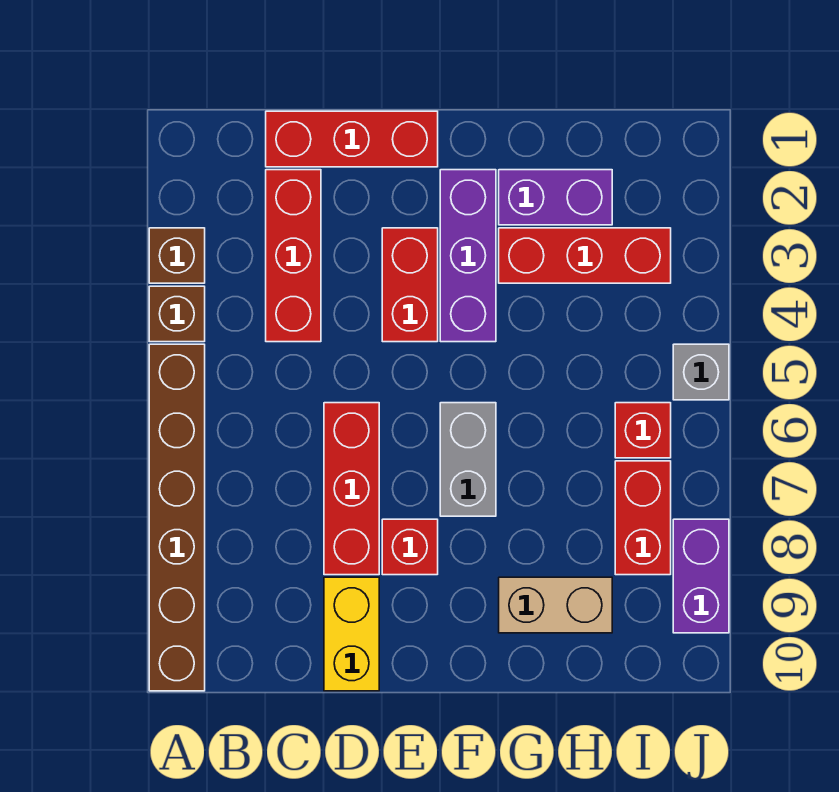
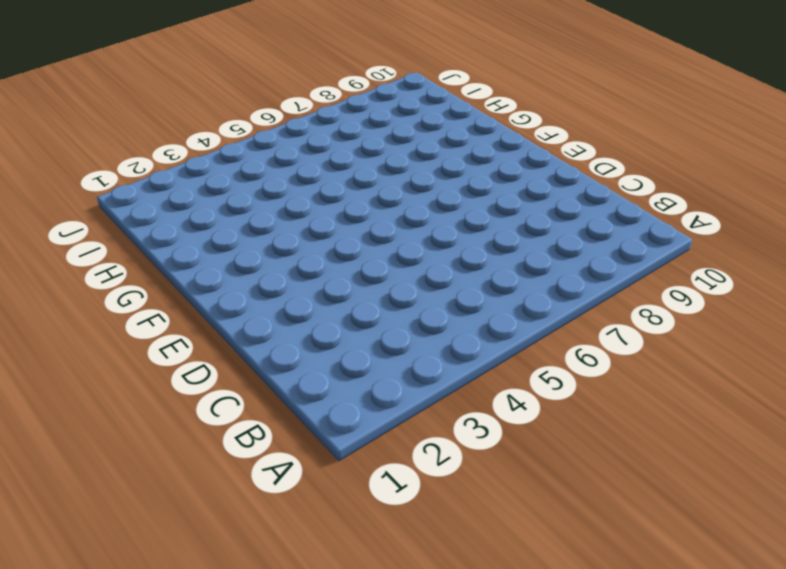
none -> brown 1x1 brick [149,228,205,283]
none -> brown 1x1 brick [149,286,205,342]
none -> brown 1x6 brick [149,344,205,691]

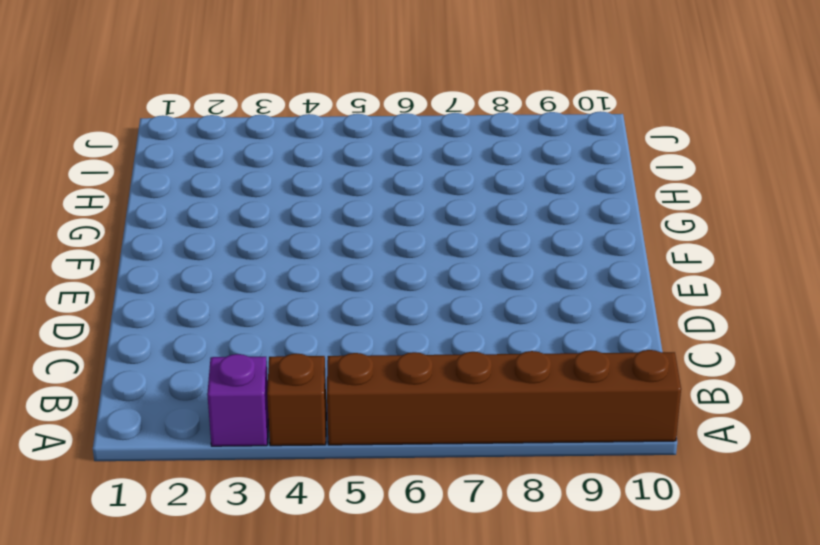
purple 1x1 brick [207,354,269,446] -> brown 1x1 brick [149,228,205,283]
none -> red 1x3 brick [266,111,438,167]
none -> red 1x3 brick [266,170,321,342]
none -> red 1x3 brick [324,403,379,575]

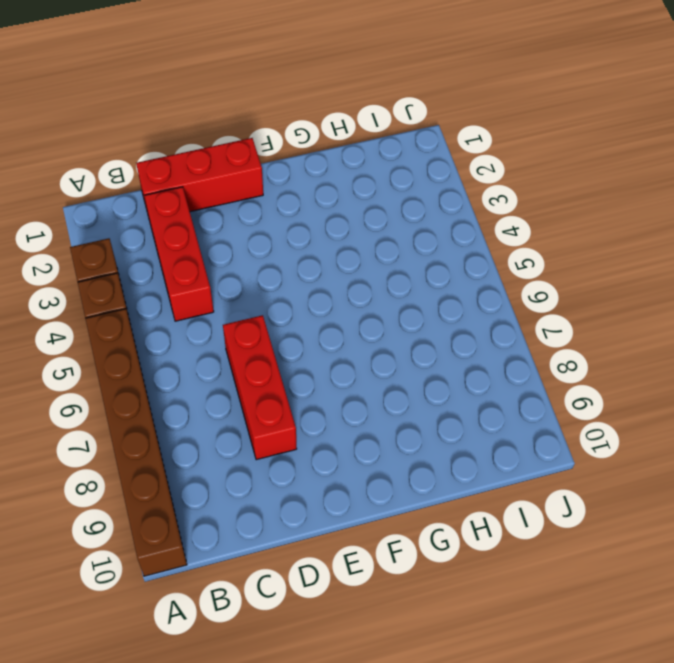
none -> yellow 1x2 brick [324,577,379,691]
none -> red 1x2 brick [382,228,438,342]
none -> red 1x1 brick [382,519,438,575]

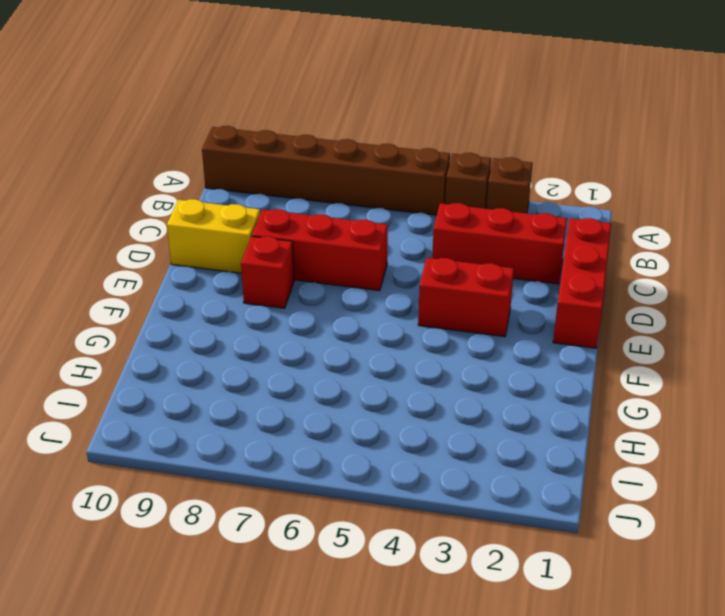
none -> purple 1x3 brick [440,170,496,342]
none -> grey 1x2 brick [440,403,496,516]
none -> purple 1x2 brick [499,170,612,225]

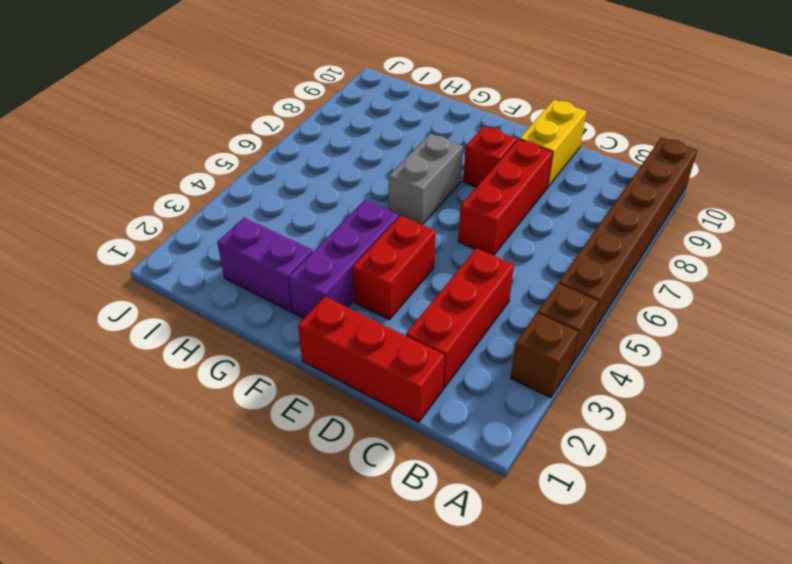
none -> red 1x3 brick [499,228,671,283]
none -> tan 1x2 brick [499,577,612,633]
none -> red 1x1 brick [615,403,671,458]

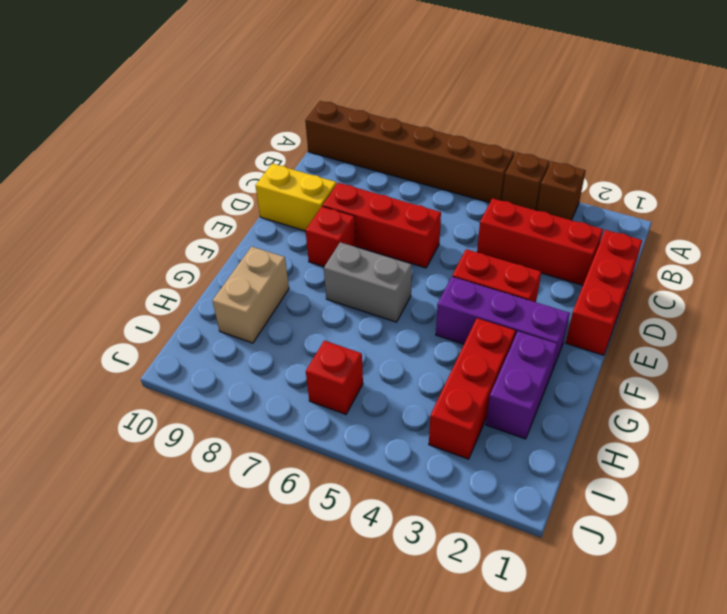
none -> red 1x2 brick [615,461,671,575]
none -> grey 1x1 brick [673,344,729,400]
none -> purple 1x2 brick [673,519,729,633]

